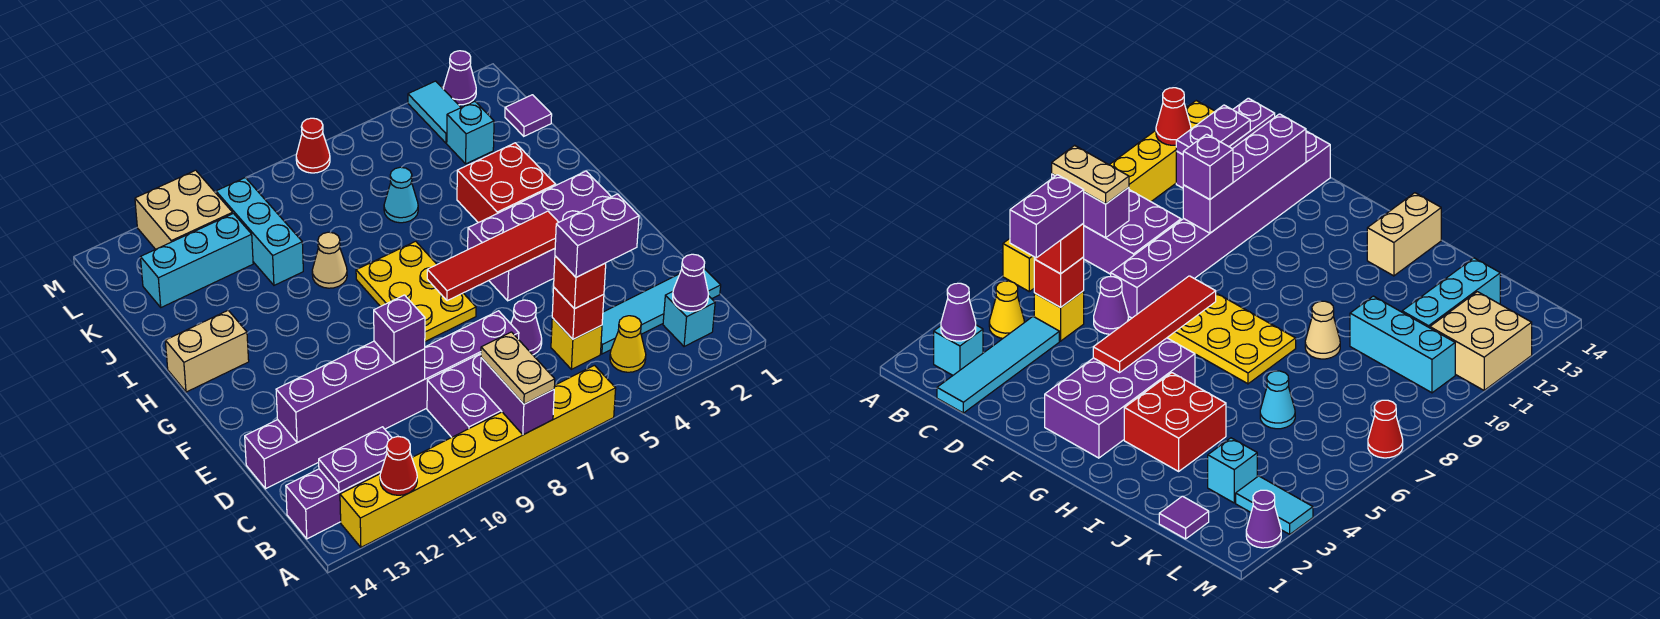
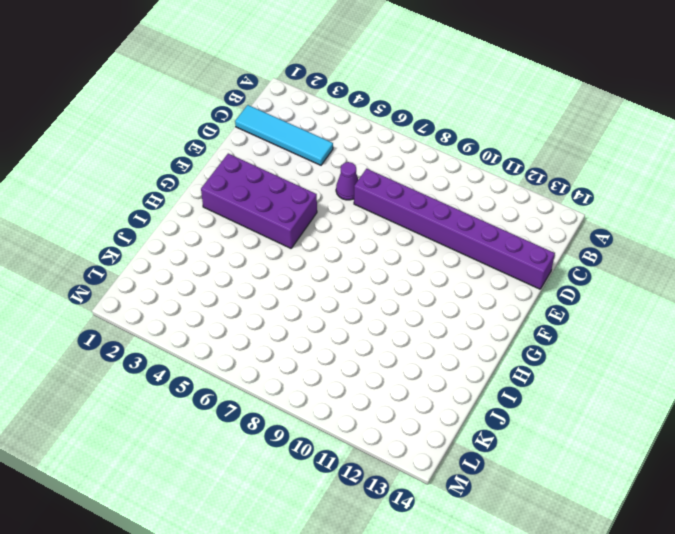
none -> yellow 1x8 brick [340,365,616,547]
none -> cyan 1x1 brick [663,292,715,347]
none -> yellow 1x1 cone [610,316,646,372]
none -> purple 2x2 brick [427,353,502,437]

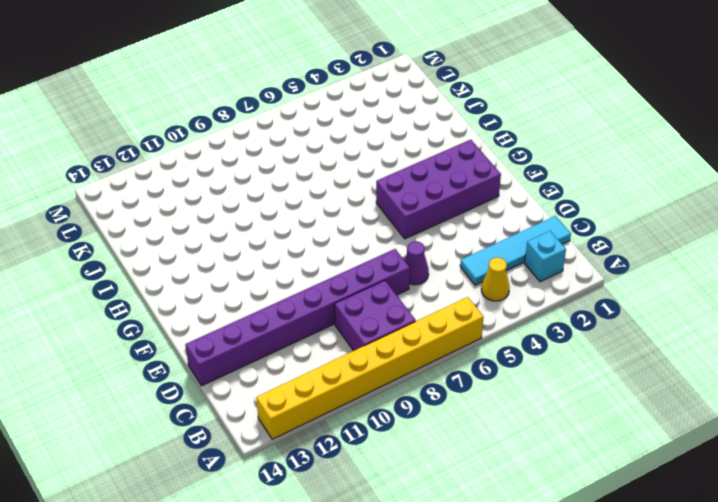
none -> purple 1x3 brick [286,469,381,539]
none -> yellow 1x1 brick [551,318,602,369]
none -> yellow 2x3 plate [356,241,476,342]
none -> red 2x2 brick [457,143,556,223]

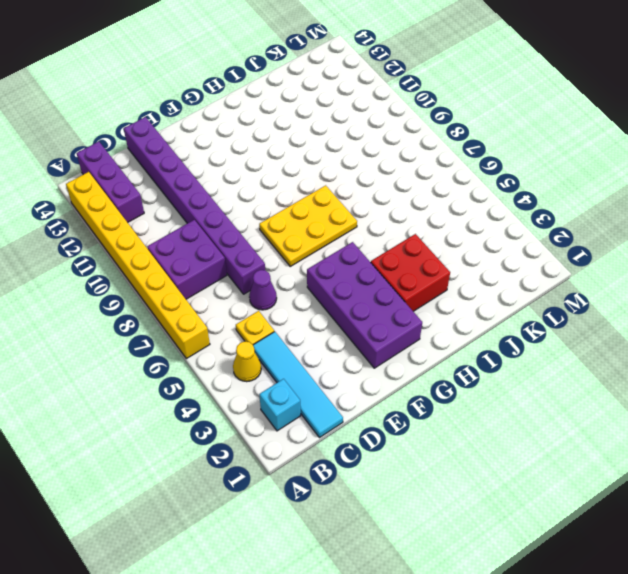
yellow 1x1 plate [236,311,274,345] -> yellow 1x1 brick [551,318,602,369]
none -> tan 1x2 brick [165,310,249,392]
none -> tan 1x1 cone [312,232,347,288]
none -> cyan 1x1 cone [384,167,418,223]
none -> cyan 1x3 brick [216,178,303,285]

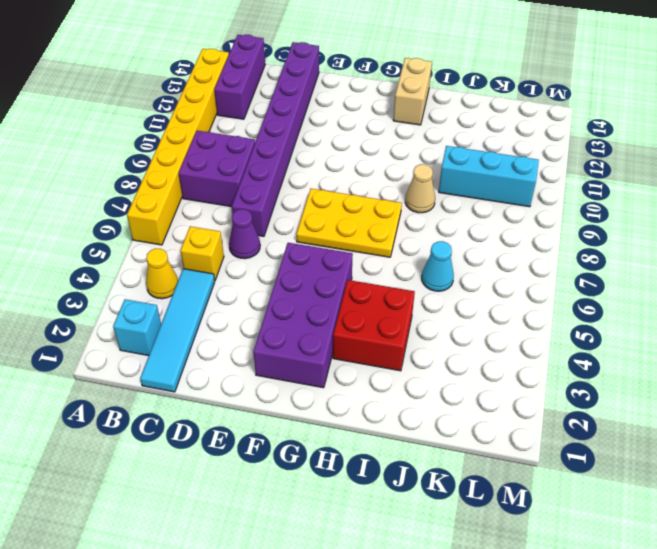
none -> purple 1x1 tile [505,95,552,136]
none -> cyan 1x1 brick [447,102,494,164]
none -> cyan 1x3 brick [140,213,253,307]
none -> cyan 1x2 tile [408,81,461,143]

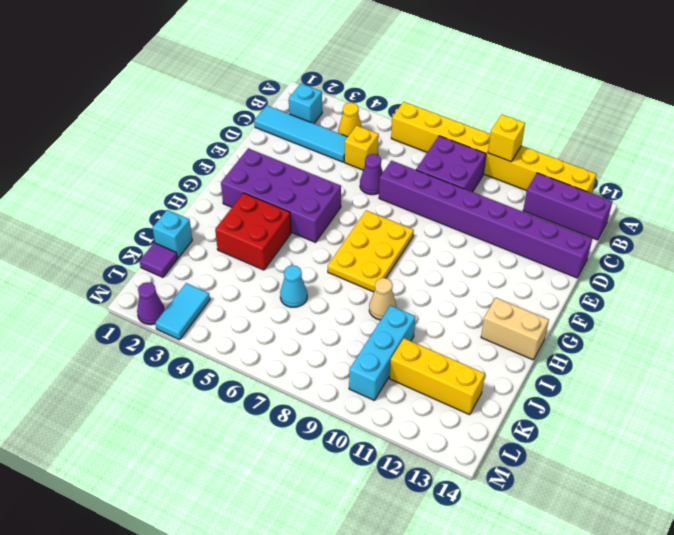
yellow 1x1 brick [488,114,525,162] -> none
cyan 1x1 brick [153,210,192,258] -> cyan 1x1 brick moved to [447,102,494,164]
yellow 1x3 brick [389,338,485,415] -> cyan 1x3 brick [140,213,253,307]
none -> tan 2x2 brick [135,170,233,249]
none -> red 1x1 cone [296,118,330,173]
none -> purple 1x2 brick [480,358,554,435]
none -> red 1x1 cone [380,436,417,495]

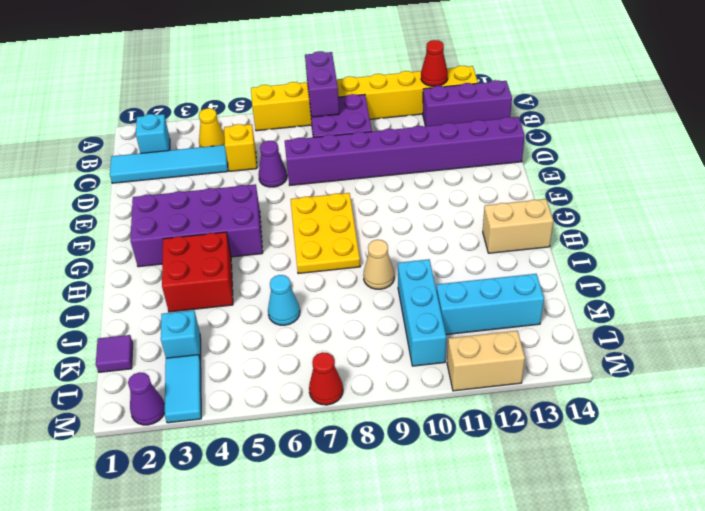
tan 1x2 brick [447,331,525,391] -> tan 2x2 brick [135,170,233,249]
none -> purple 1x1 cone [673,254,709,312]
none -> purple 1x2 plate [319,427,392,492]
none -> red 1x1 brick [552,288,604,339]
none -> purple 1x4 brick [276,341,425,443]

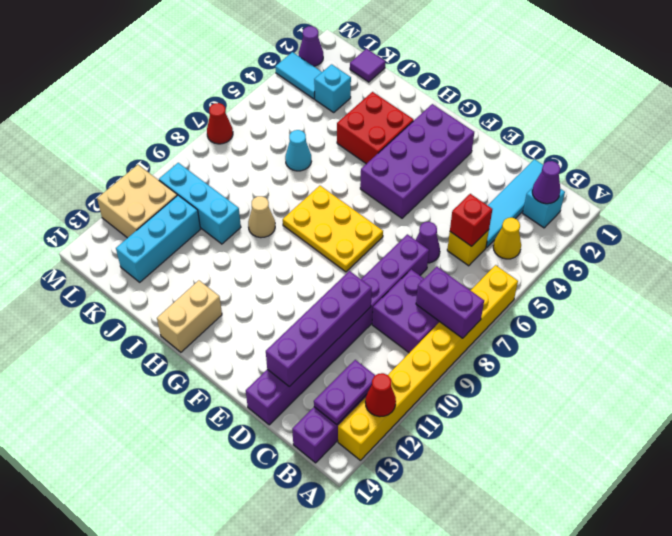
none -> red 1x4 tile [427,211,559,301]
none -> tan 1x2 plate [481,332,555,404]
none -> red 1x1 brick [554,256,606,309]
none -> purple 1x1 brick [374,295,425,364]

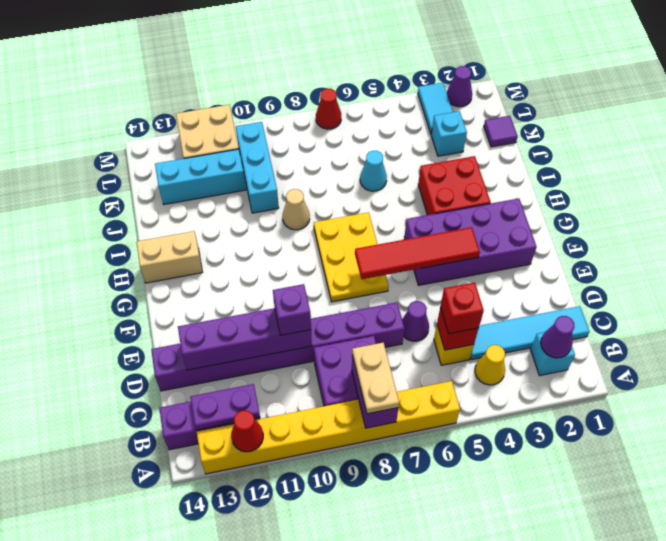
none -> purple 1x2 brick [555,194,639,277]

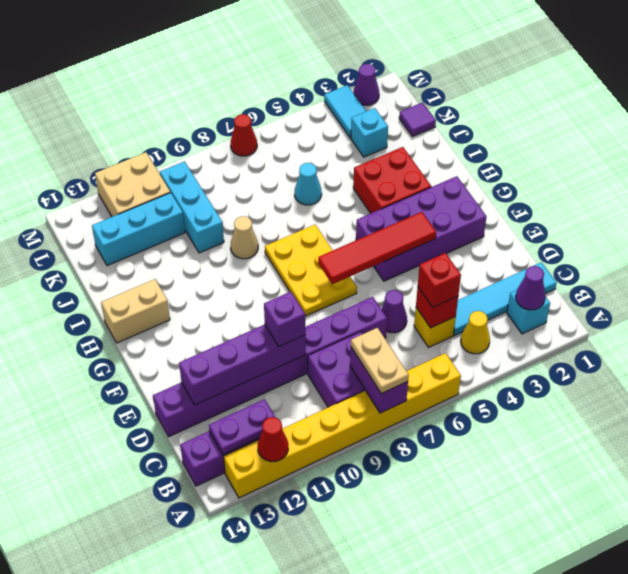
none -> purple 1x2 brick [555,194,639,277]

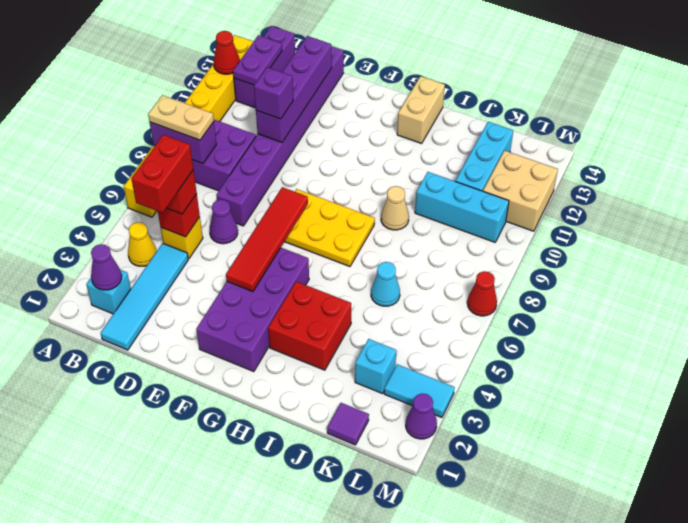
red 1x2 brick [131,135,193,213] -> purple 1x2 brick [555,194,639,277]

